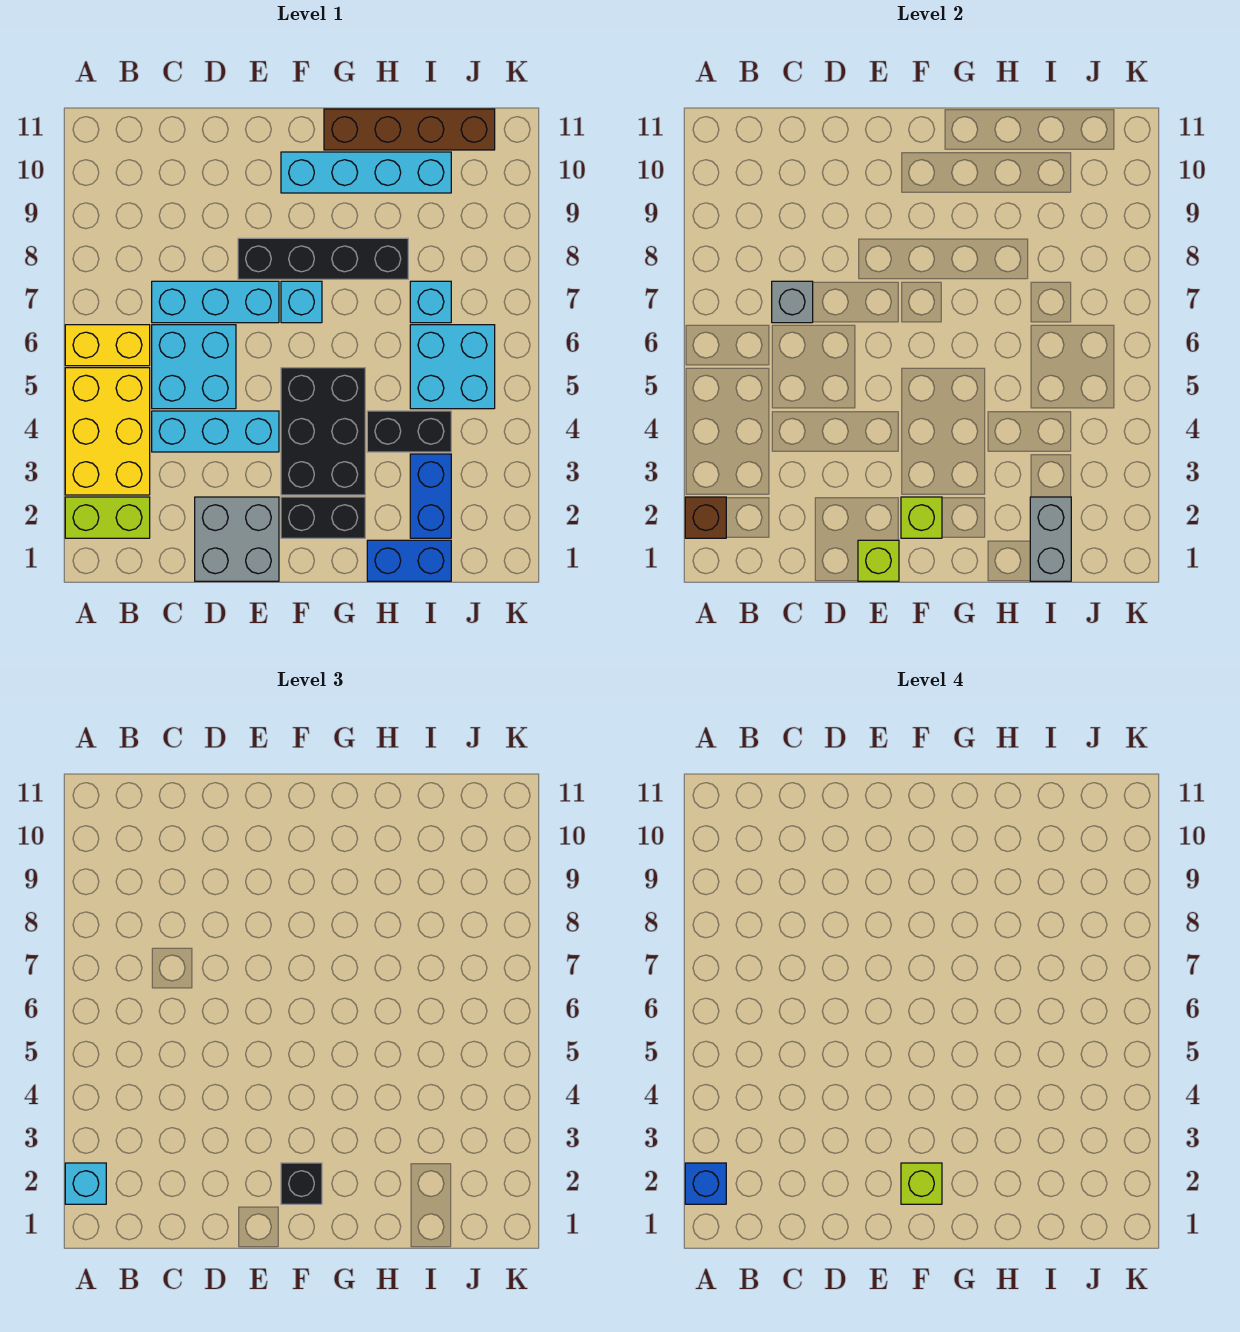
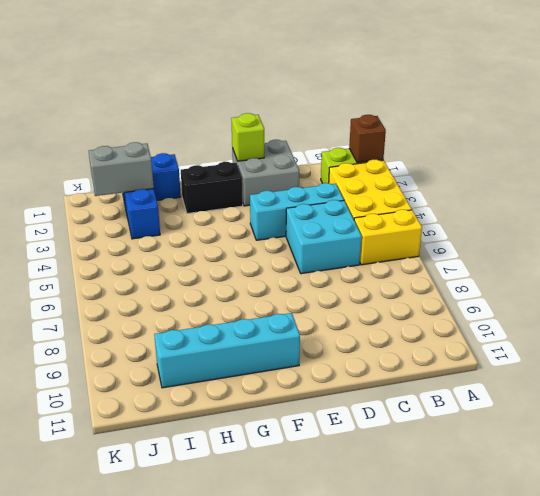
grey 1x2 brick [89,142,154,196] -> grey 1x2 brick turned to [1030,497,1071,581]
none -> cyan 1x3 brick [152,281,279,323]
none -> black 1x4 brick [238,238,408,279]
none -> black 2x3 brick [281,368,365,495]

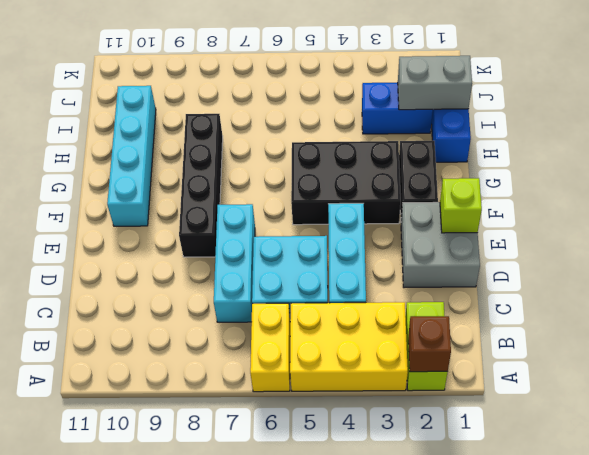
none -> cyan 1x1 brick [281,281,322,323]
none -> brown 1x4 brick [324,109,495,150]
none -> black 1x2 brick [367,411,451,452]

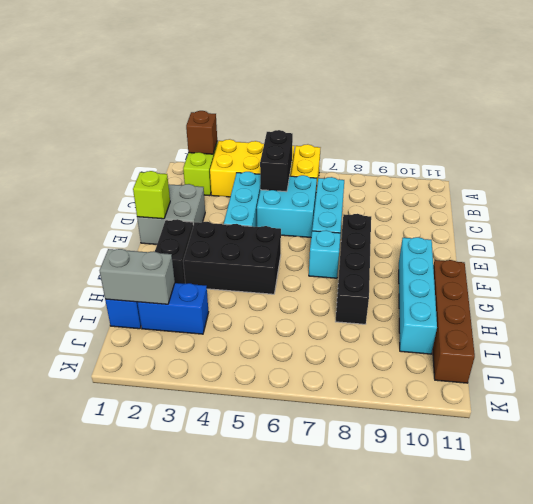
black 1x2 brick [260,130,293,192] -> black 1x2 brick moved to [367,411,451,452]
none -> cyan 2x2 brick [410,325,495,409]
none -> cyan 1x1 brick [410,281,451,323]
none -> grey 1x1 brick [772,281,813,323]

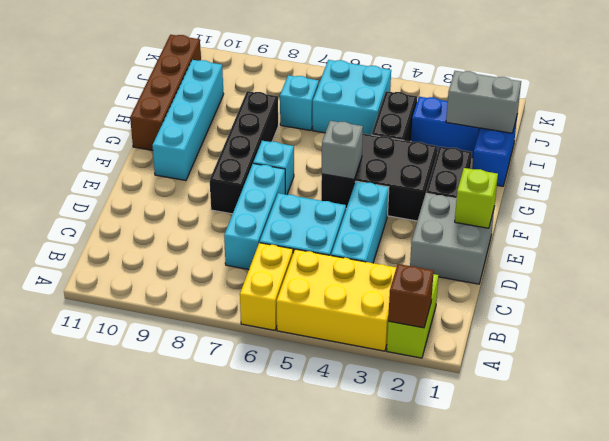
grey 1x1 brick [322,121,363,179] -> grey 1x1 brick moved to [772,281,813,323]
none -> lime 1x1 brick [901,497,942,538]
none -> cyan 1x1 brick [65,1163,106,1204]
none -> black 1x1 brick [281,1163,322,1204]

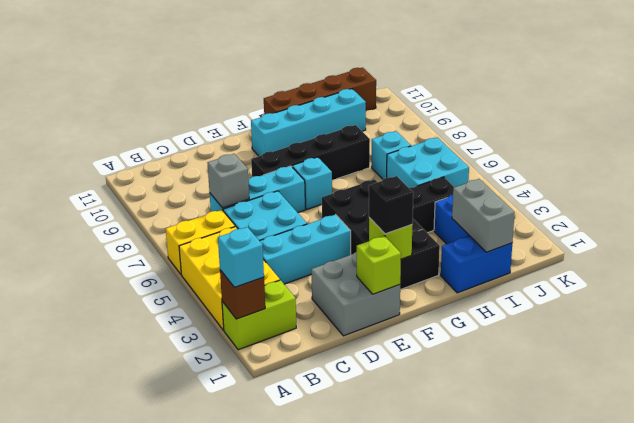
none -> blue 1x1 brick [685,1163,726,1204]
none -> lime 1x1 brick [901,1163,942,1204]

